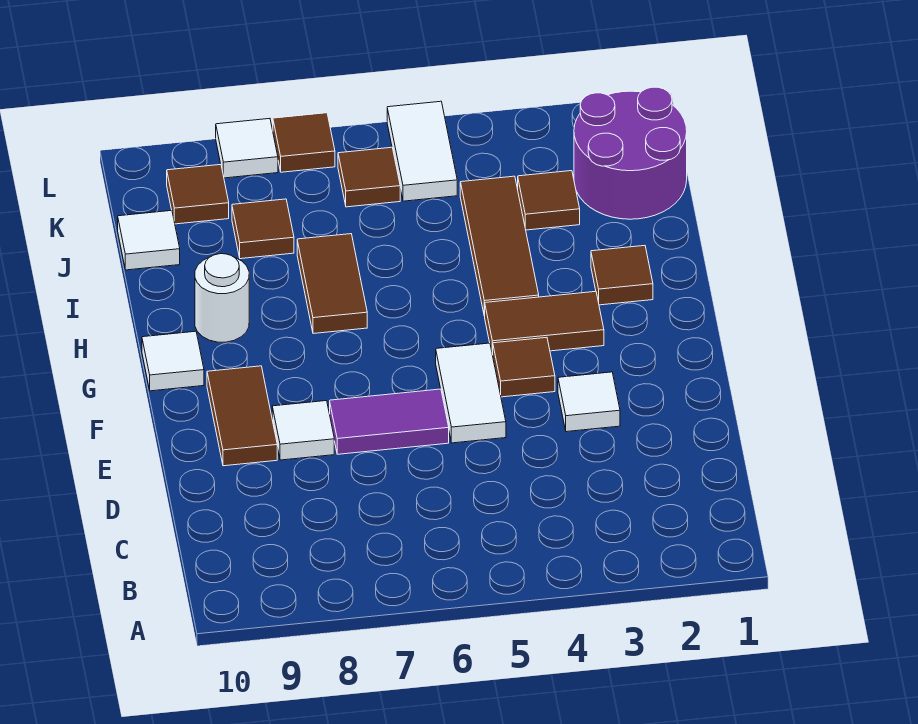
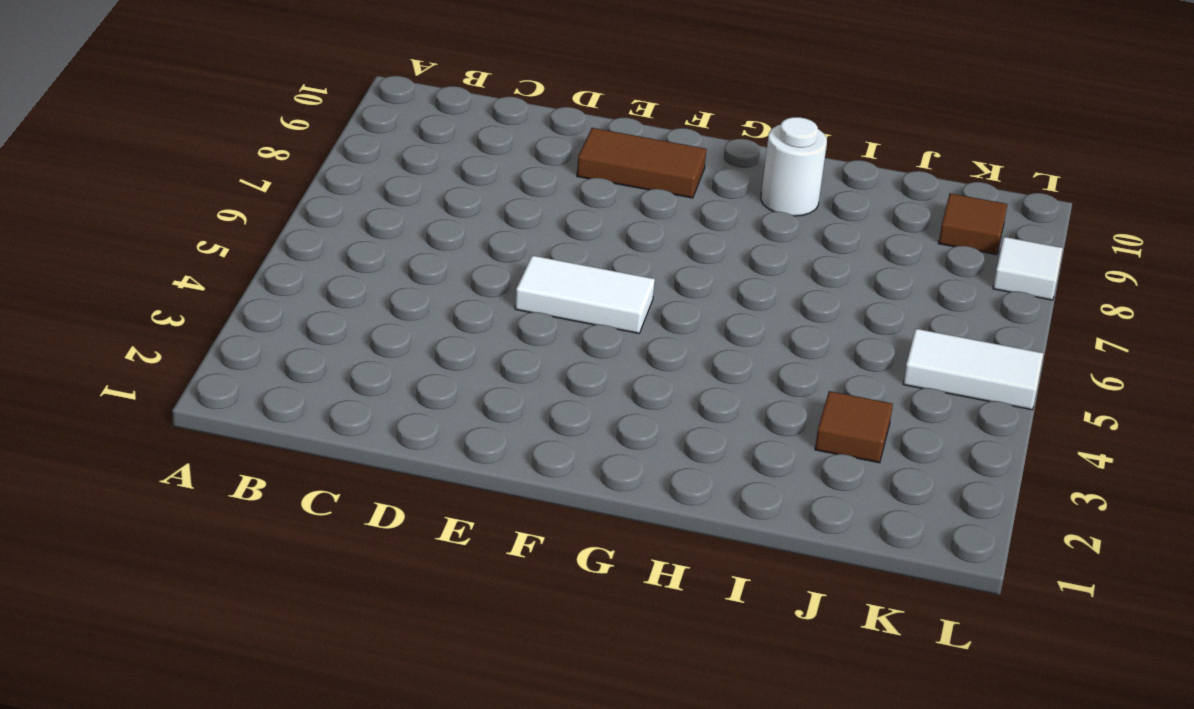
none -> white 1x1 tile [558,372,620,432]
none -> purple 1x2 tile [330,389,449,454]
none -> white 1x1 tile [272,401,334,460]

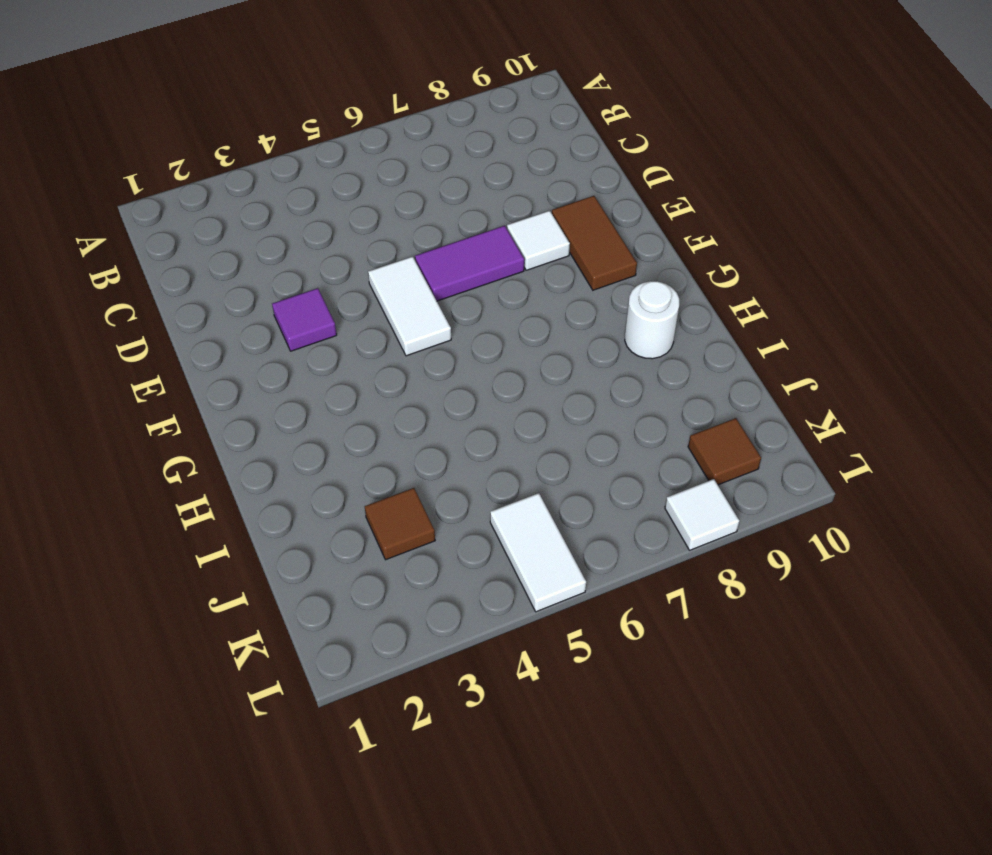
purple 1x1 tile [272,288,337,351] -> white 1x1 tile [558,372,620,432]
none -> brown 1x1 tile [493,337,555,397]
none -> brown 1x2 tile [485,291,604,355]
none -> white 1x1 tile [142,331,204,391]

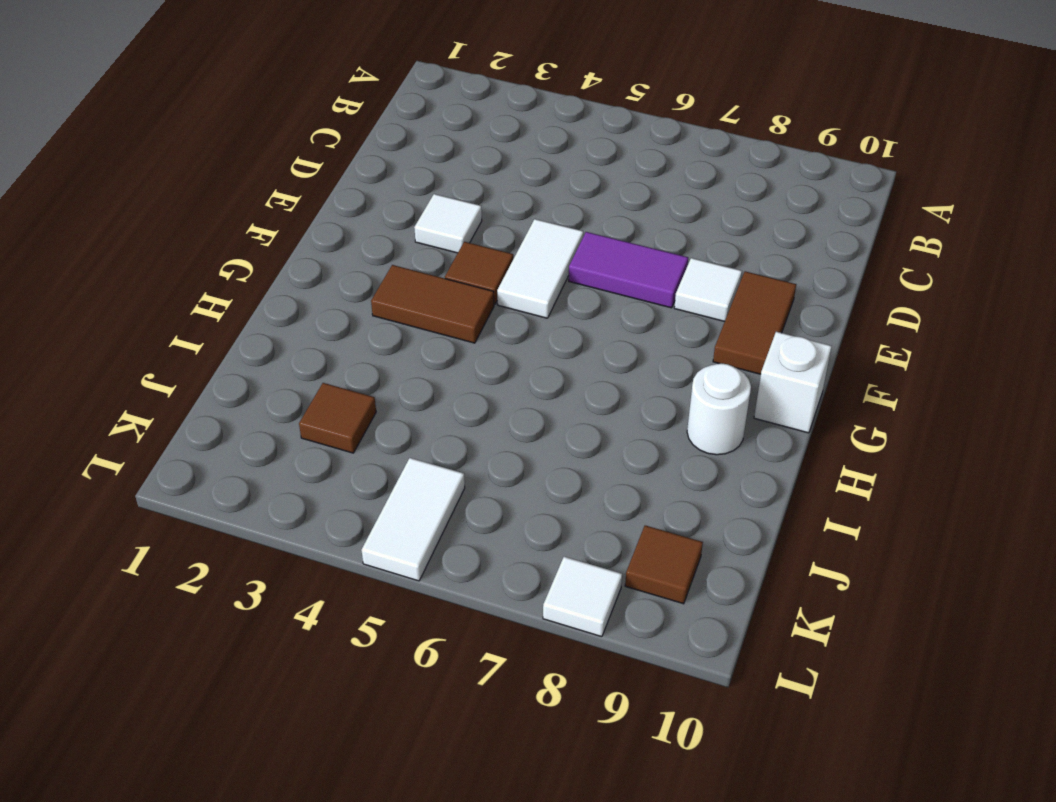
white 1x1 brick [754,332,832,433] -> white 1x1 tile [142,331,204,391]
none -> brown 1x1 tile [591,246,653,305]
none -> brown 1x3 tile [460,176,539,316]
none -> brown 1x2 tile [297,234,367,334]

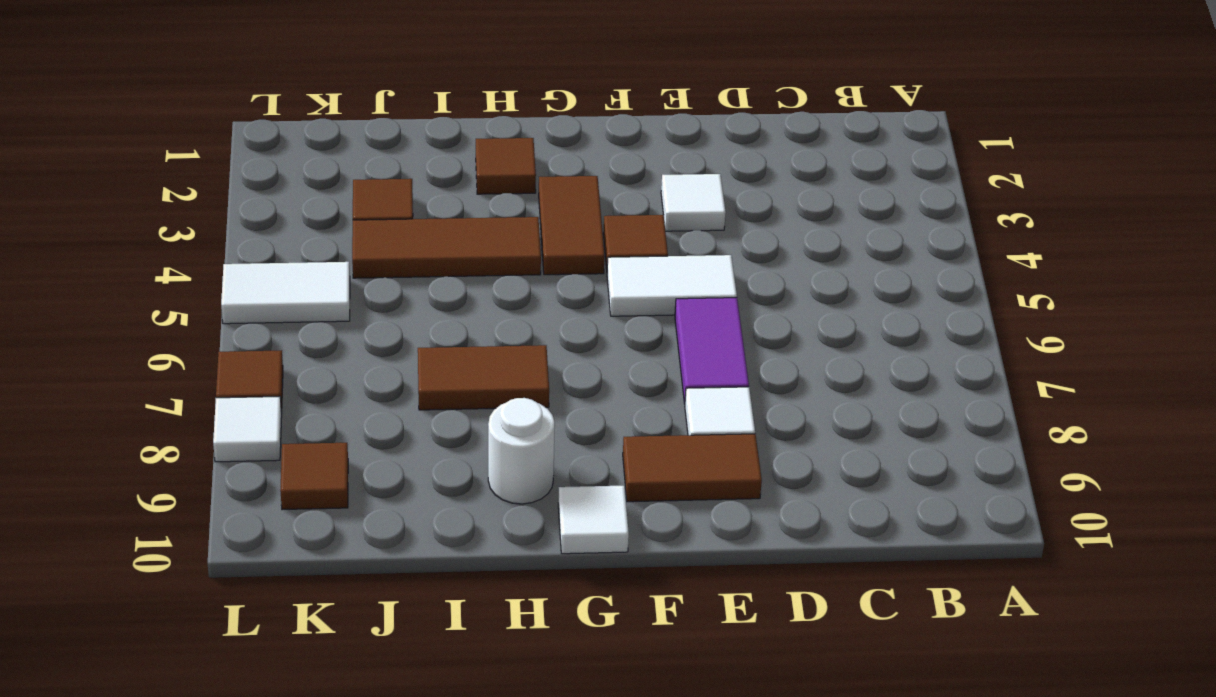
none -> purple 2x2 round brick [574,87,687,219]
none -> brown 1x1 tile [232,199,294,259]
none -> white 1x1 tile [118,210,180,270]

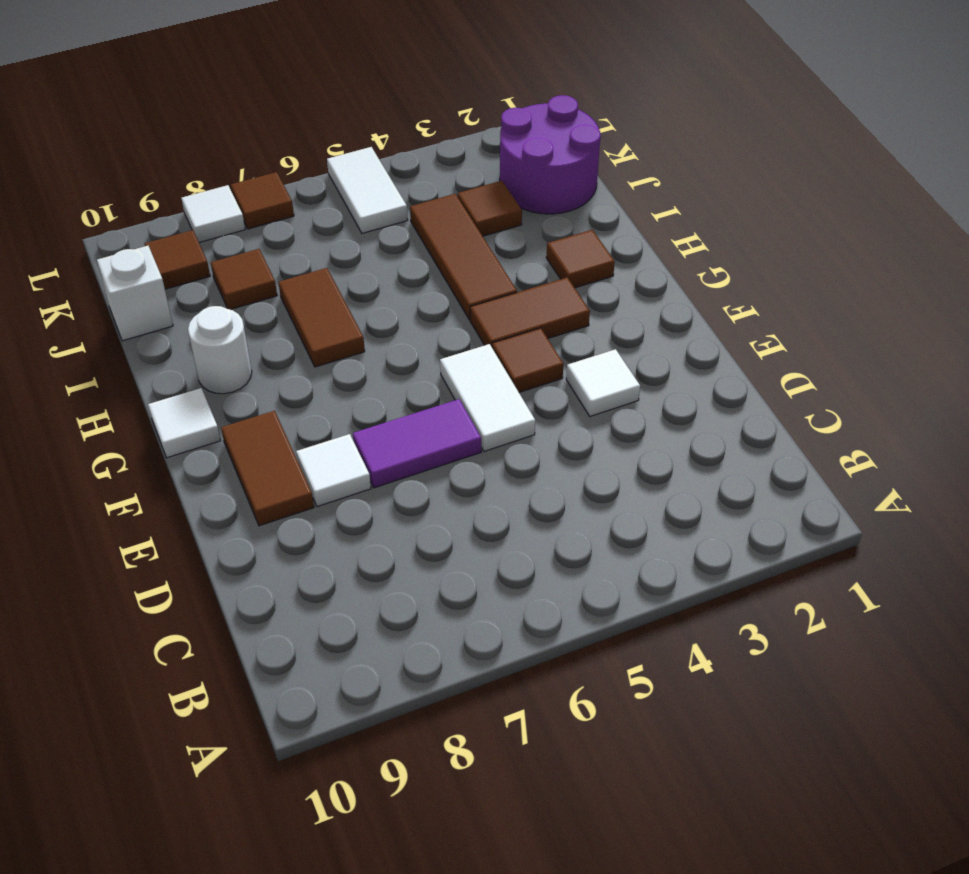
white 1x1 brick [97,246,173,341] -> white 1x1 tile [118,210,180,270]
none -> brown 1x1 tile [338,147,400,207]

